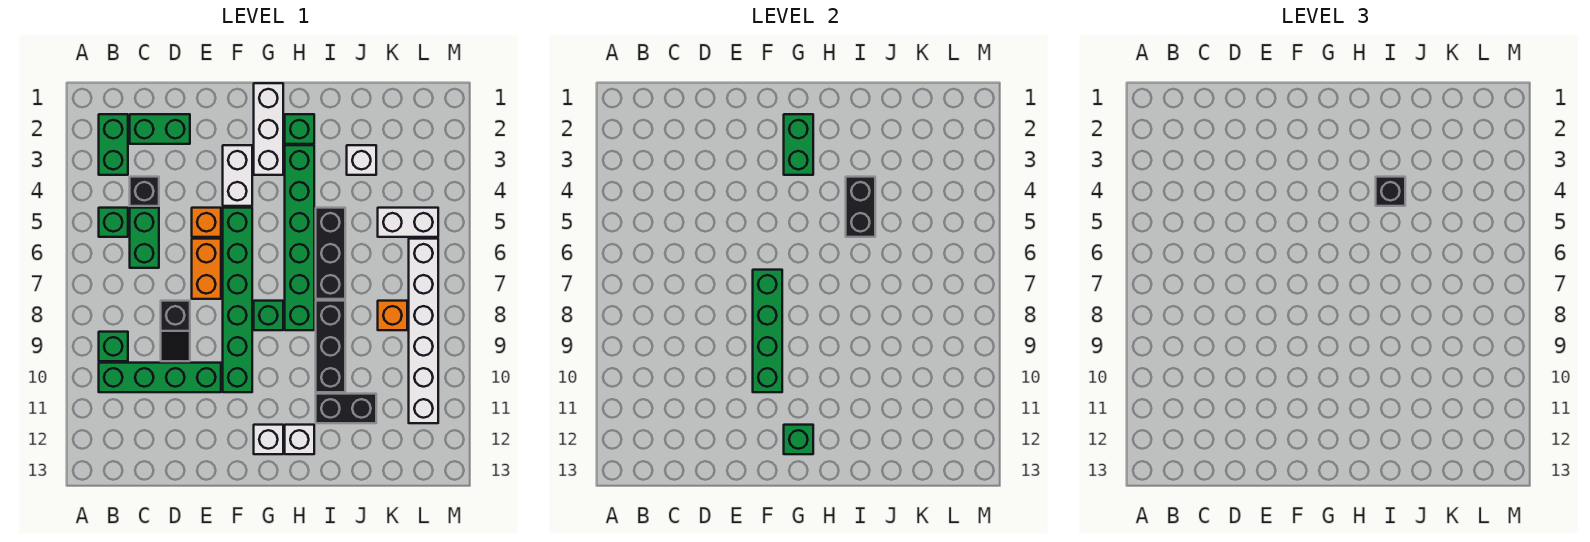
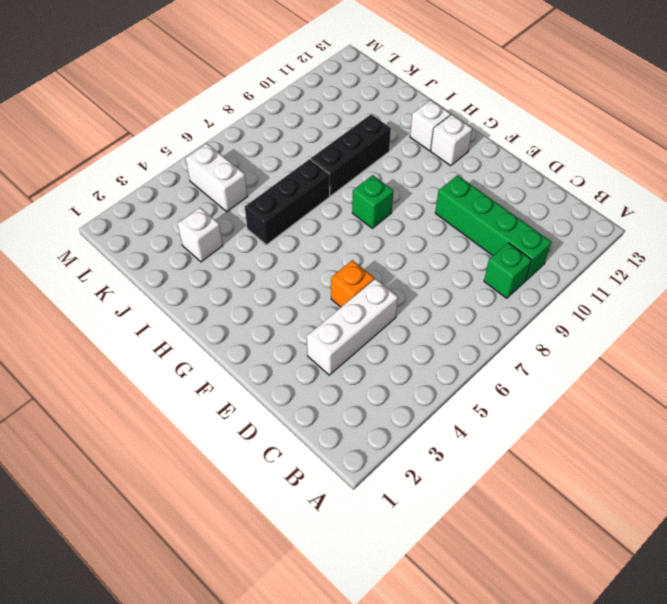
white 1x3 brick [307,279,398,375] -> white 1x3 brick moved to [254,83,283,175]
none -> green 1x2 brick [99,114,128,175]
none -> green 1x1 brick [99,208,128,237]
none -> green 1x2 brick [130,114,190,144]
none -> black 1x1 brick [130,177,159,206]

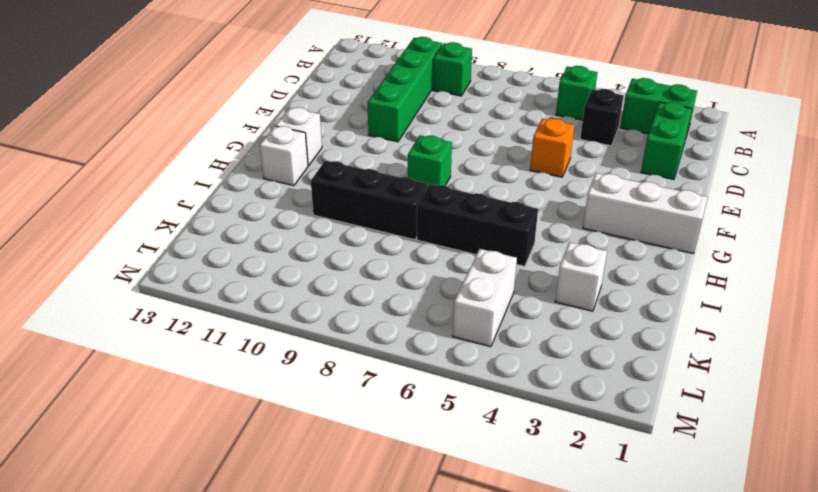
none -> green 1x2 brick [130,208,159,268]
none -> black 1x2 slope [161,301,190,361]
none -> orange 1x2 brick [192,239,221,299]
none -> white 1x2 brick [223,145,252,206]

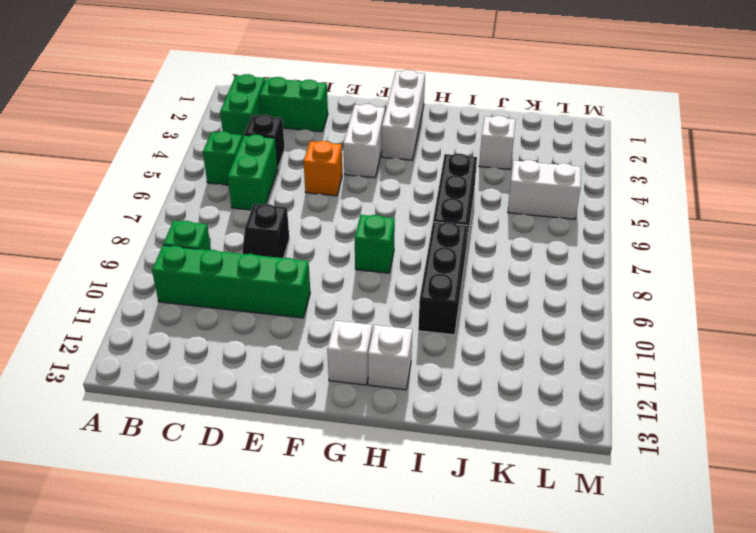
none -> orange 1x2 brick [192,239,221,299]
none -> green 1x6 brick [223,208,252,392]
none -> green 1x1 brick [285,114,314,144]
none -> green 1x6 brick [285,145,314,330]

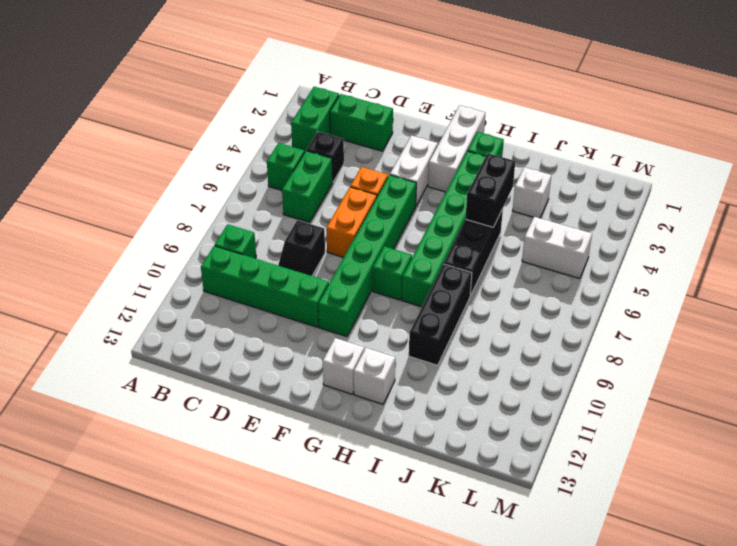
none -> black 1x2 brick [316,394,376,423]
none -> orange 1x1 brick [378,301,407,330]
none -> white 1x6 brick [409,239,438,423]
none -> green 1x4 brick [753,270,782,392]

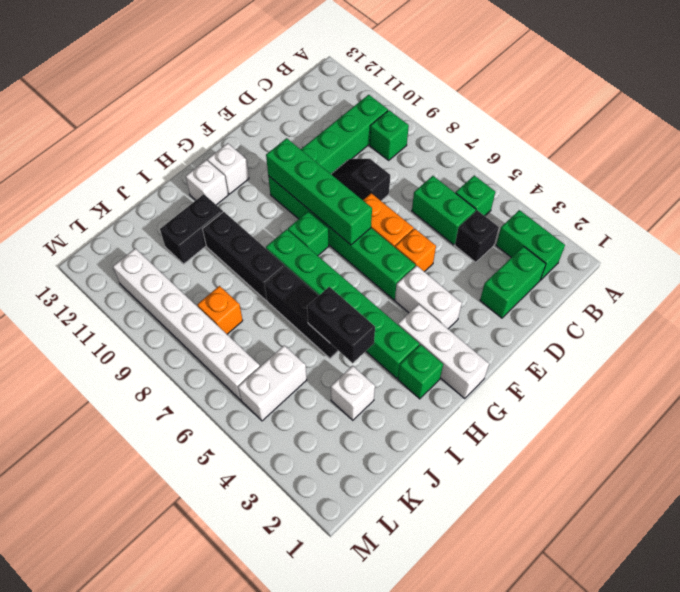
none -> green 1x2 brick [784,114,813,175]
none -> green 1x1 brick [784,425,813,454]
none -> black 1x1 brick [1376,177,1405,206]

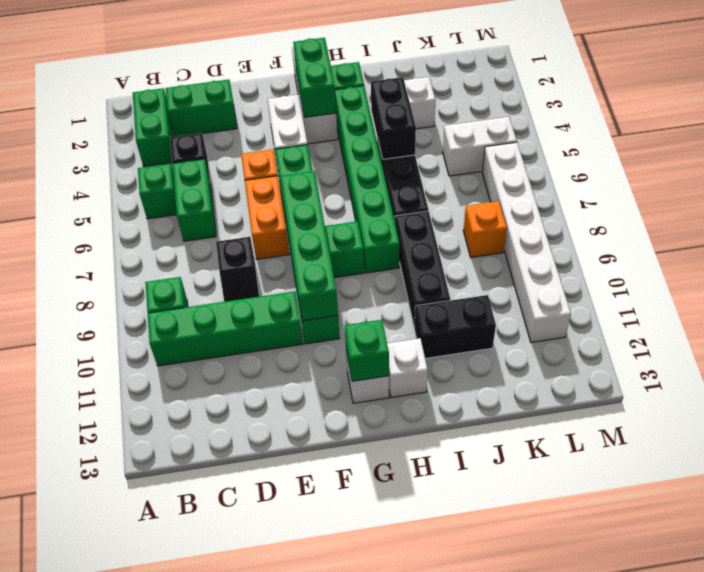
none -> black 1x1 brick [1376,177,1405,206]

